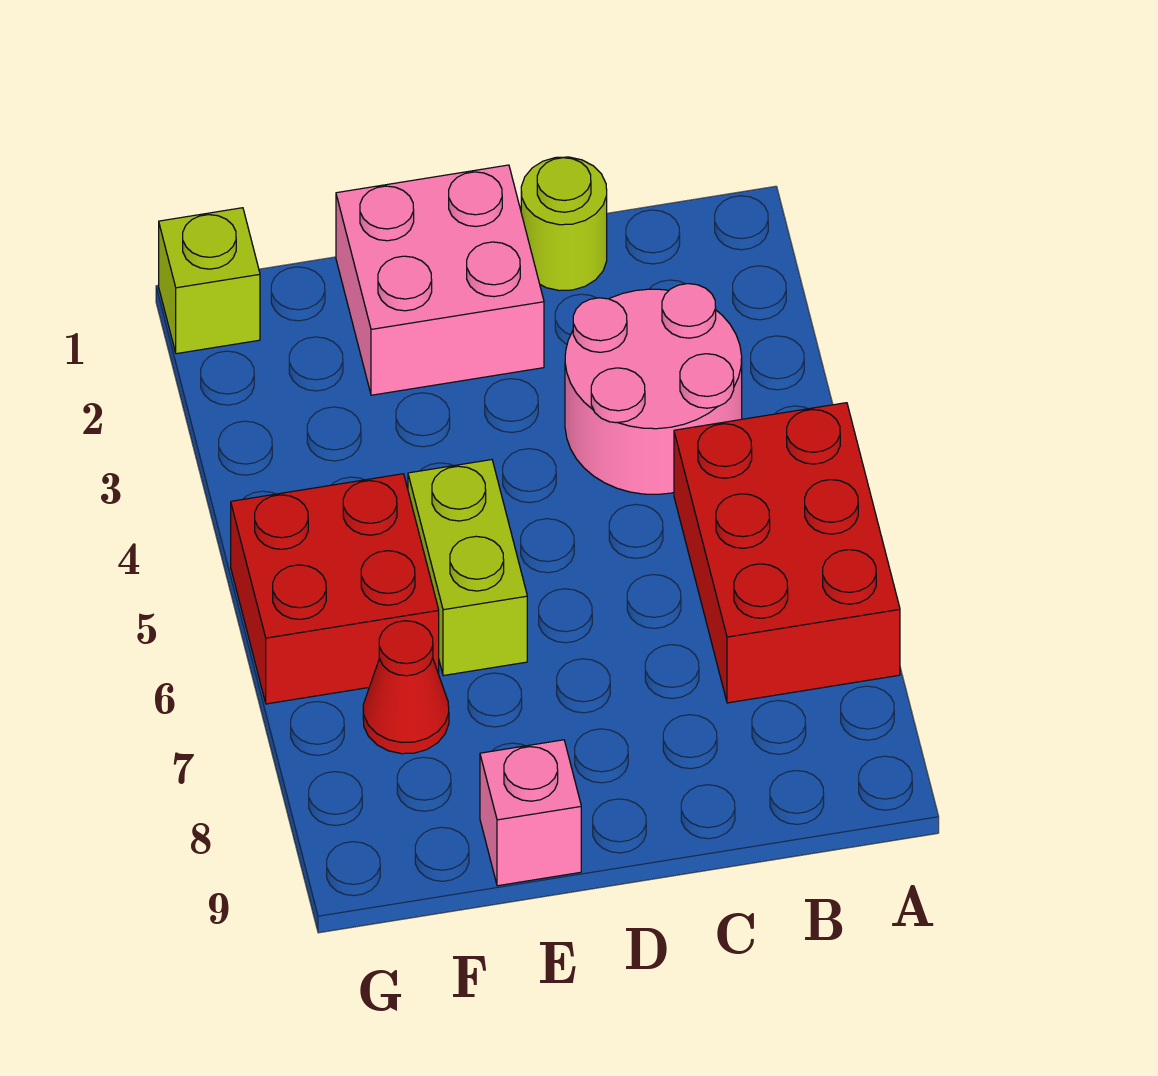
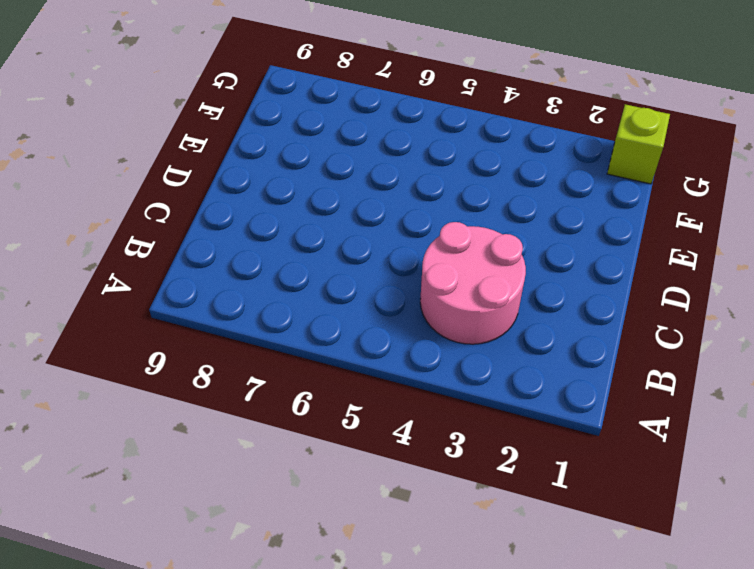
none -> red 2x3 brick [674,403,900,703]
none -> lime 1x1 round brick [521,157,607,291]

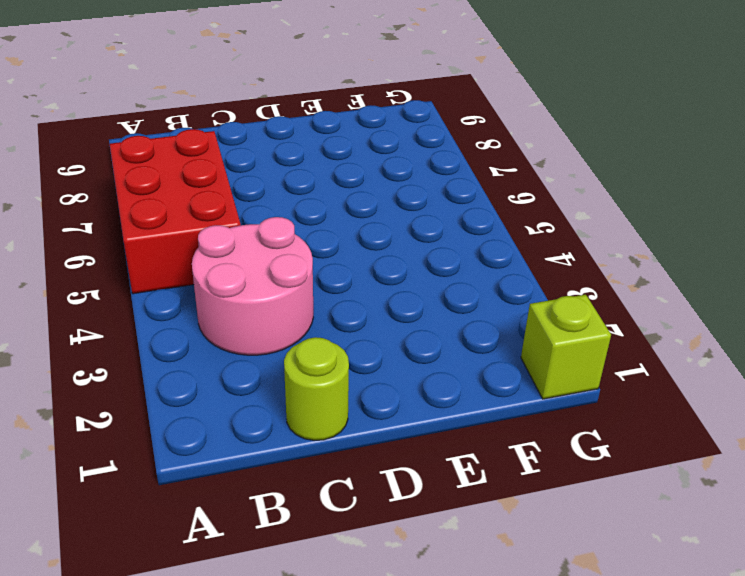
none -> pink 2x2 brick [336,165,544,395]
none -> lime 1x2 brick [408,460,527,676]

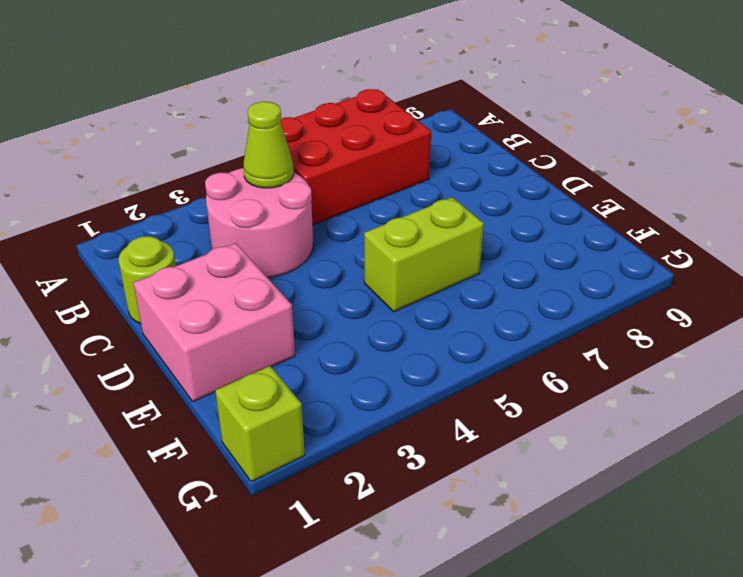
lime 1x1 cone [243,102,294,188] -> none
none -> pink 1x1 brick [480,740,581,886]
none -> red 2x2 brick [231,474,439,704]

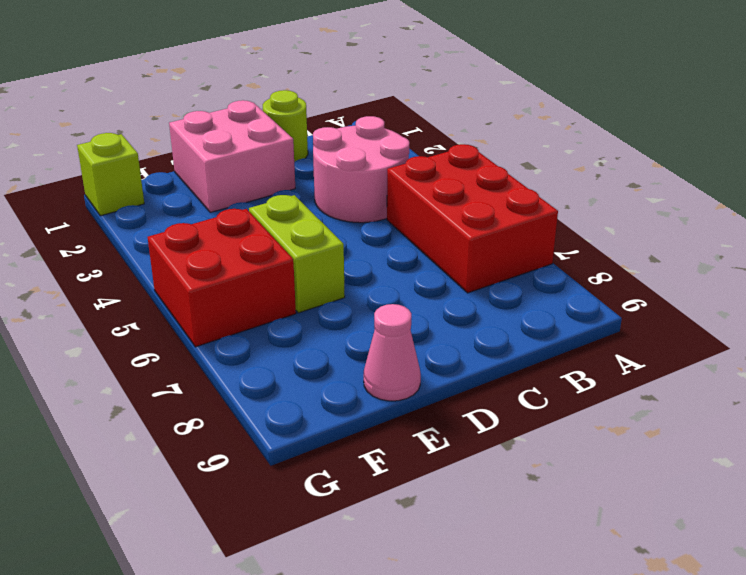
pink 1x1 cone [364,304,421,401] -> pink 1x1 brick [480,740,581,886]
none -> red 1x1 cone [363,621,449,754]

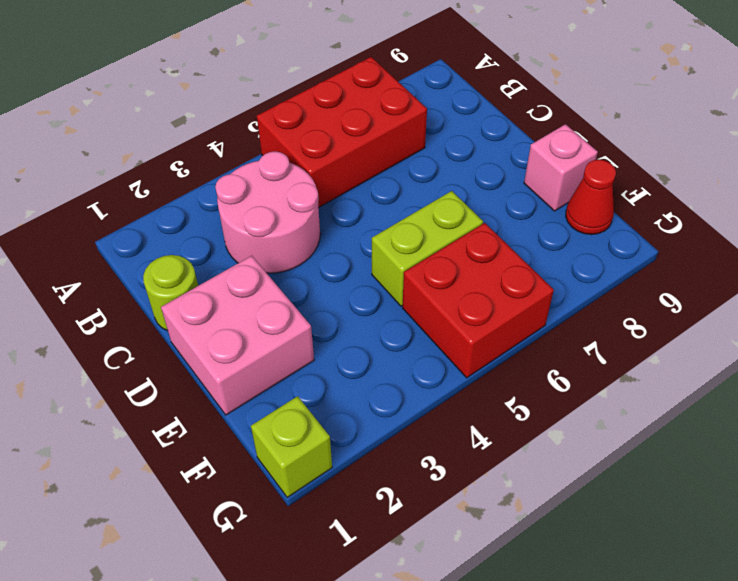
red 1x1 cone [566,160,616,235] -> red 1x1 cone moved to [363,621,449,754]

